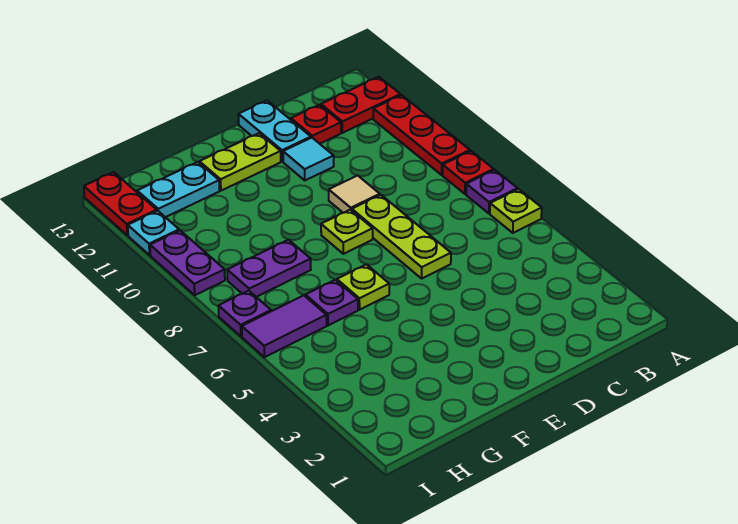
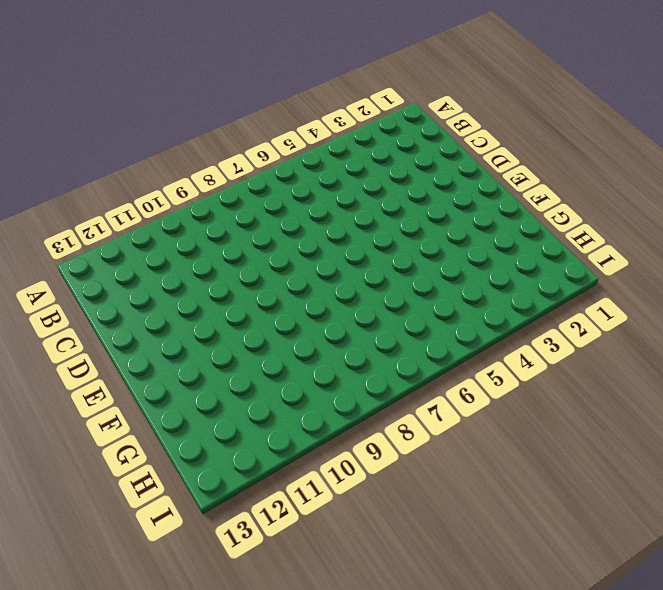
none -> lime 1x1 plate [490,189,542,233]
none -> purple 1x1 plate [466,170,518,213]
none -> red 1x1 plate [443,151,494,194]

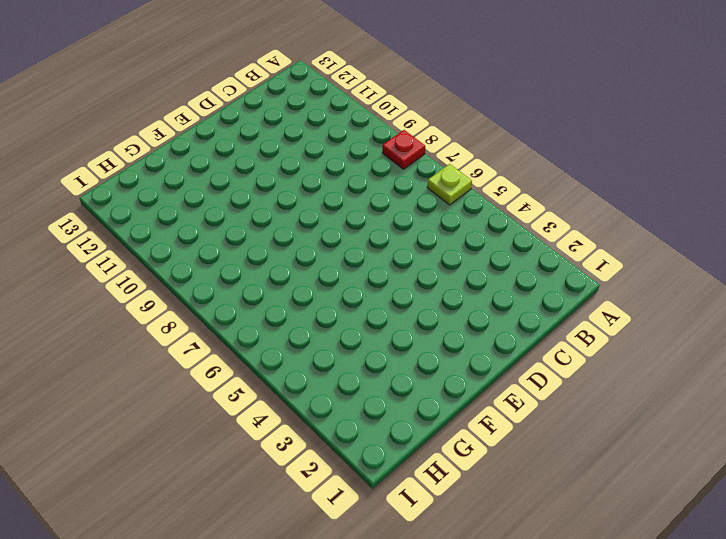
none -> purple 1x1 plate [466,170,518,213]
none -> red 1x3 plate [373,95,470,175]
none -> red 1x2 plate [321,77,400,133]

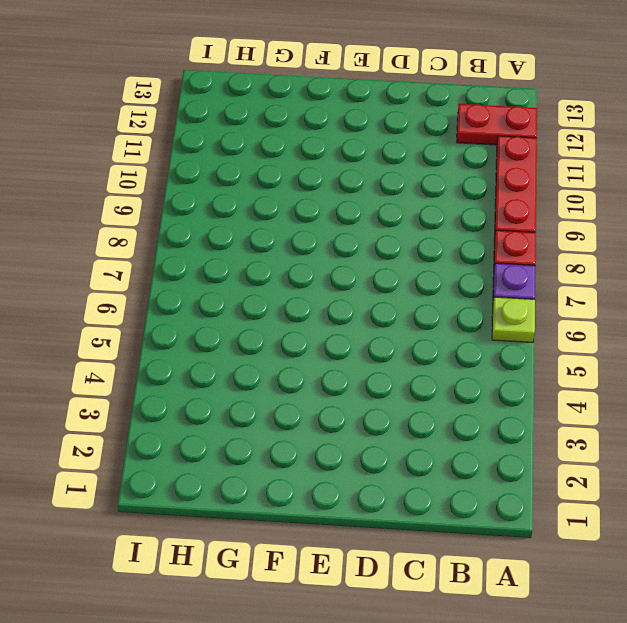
none -> red 1x1 plate [291,105,341,144]
none -> lime 1x3 plate [352,195,451,278]
none -> tan 1x1 tile [329,176,380,213]

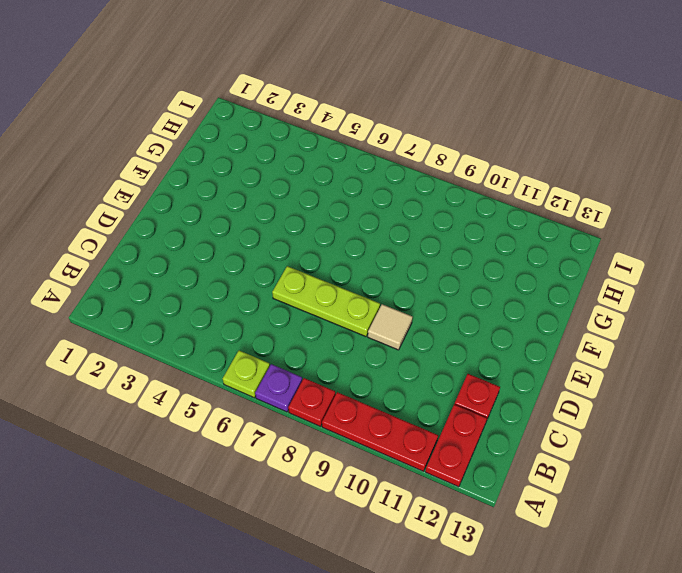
none -> cyan 1x1 tile [283,138,334,180]
none -> cyan 1x2 plate [238,101,311,161]
none -> lime 1x1 plate [321,210,373,254]

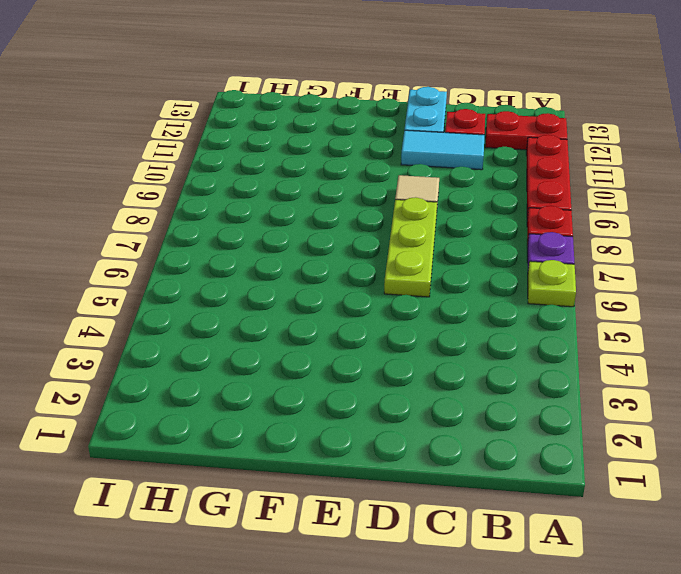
cyan 1x2 tile [401,130,484,170] -> cyan 1x1 tile [283,138,334,180]
none -> lime 1x1 plate [321,210,373,254]
none -> lime 1x2 plate [199,133,281,191]
none -> lime 1x1 plate [337,264,389,310]

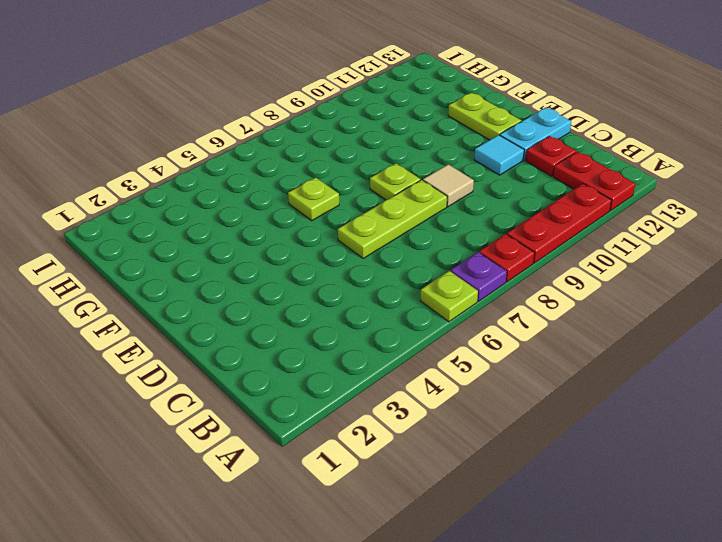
none -> purple 1x1 plate [305,280,358,325]
none -> purple 1x2 plate [227,240,311,297]
none -> cyan 1x2 plate [137,162,219,217]

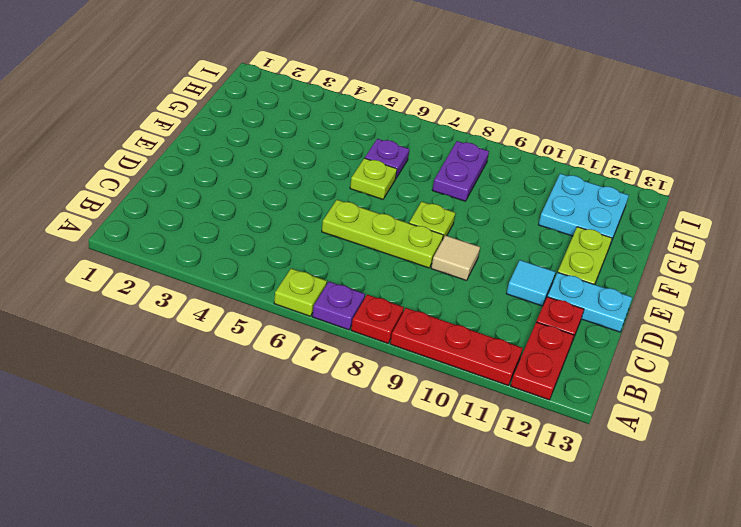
cyan 2x2 plate [538,174,629,244] -> cyan 1x2 plate [137,162,219,217]
none -> purple 1x2 tile [242,295,327,357]
none -> purple 1x1 plate [219,291,271,336]
none -> purple 1x2 plate [150,230,225,295]

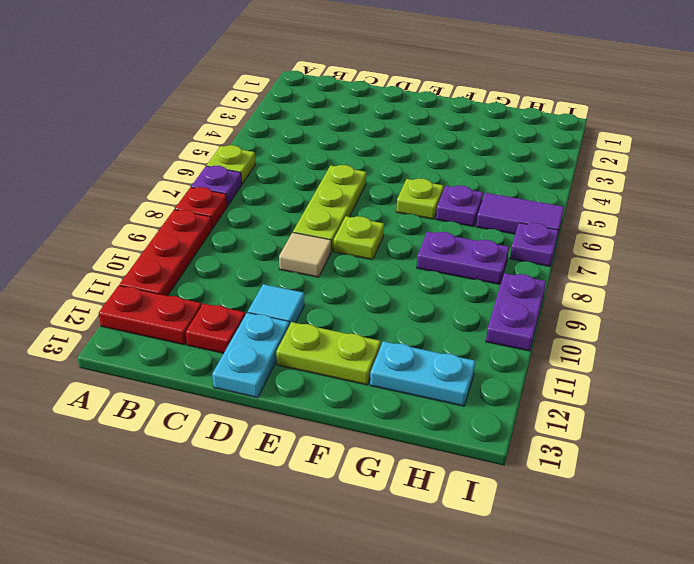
none -> cyan 1x1 plate [128,211,179,255]
none -> red 1x2 plate [84,172,157,235]

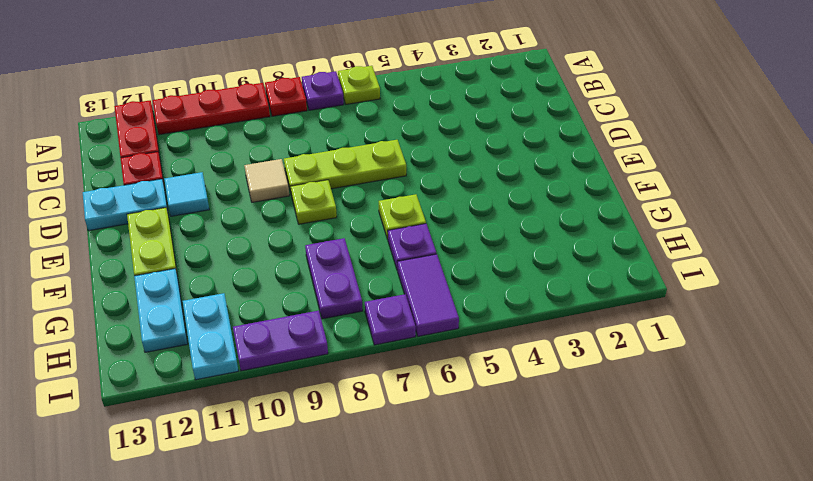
cyan 1x2 plate [183,293,238,380] -> cyan 1x1 plate [128,211,179,255]
none -> red 1x2 plate [84,172,157,235]

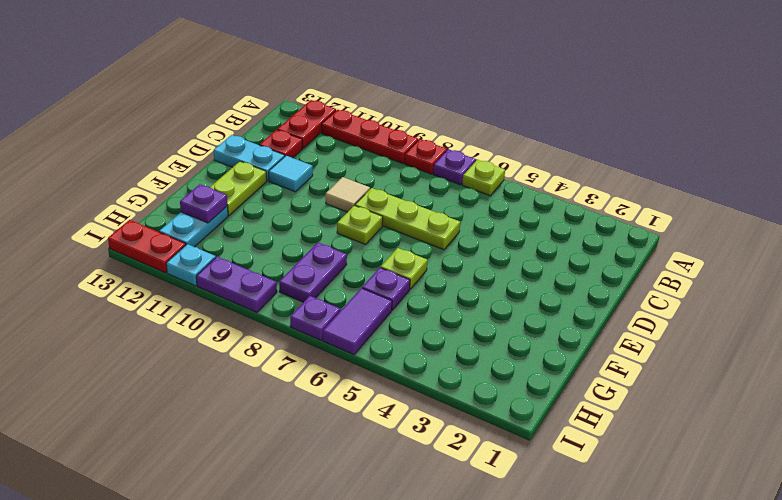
purple 1x1 plate [180,184,228,223] -> none

